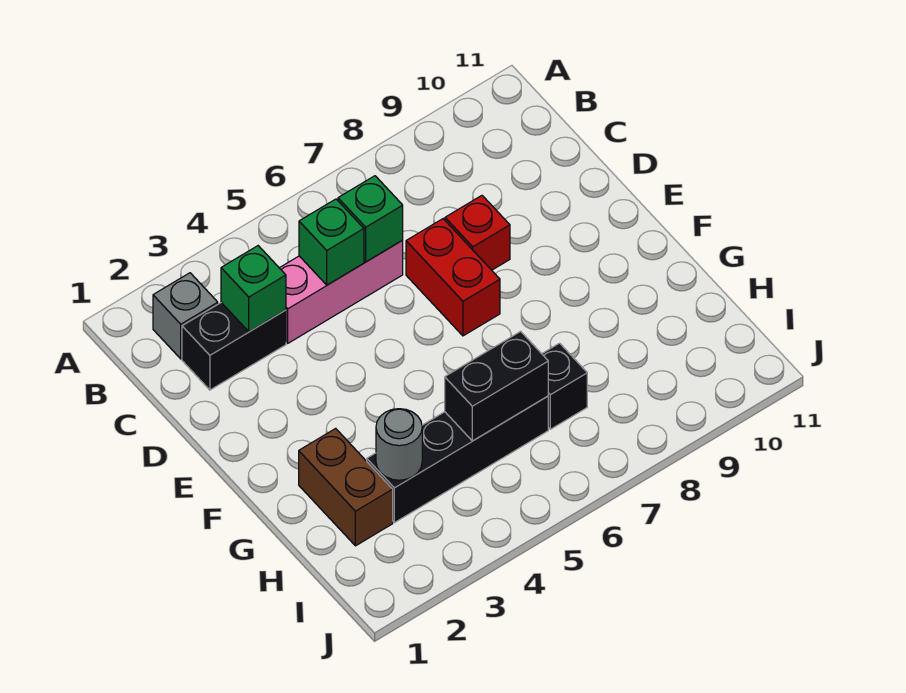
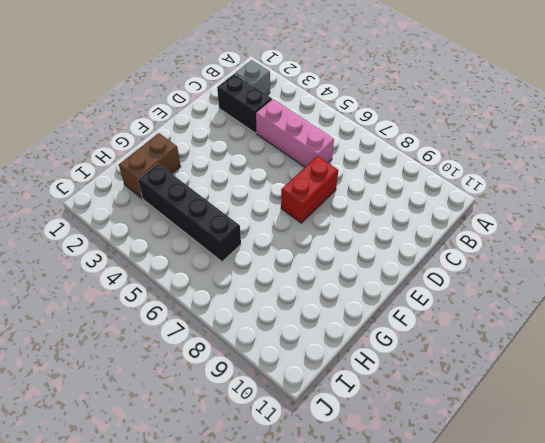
none -> red 1x1 brick [445,196,510,270]
none -> black 1x1 brick [542,343,587,429]
none -> green 1x1 brick [221,246,286,332]

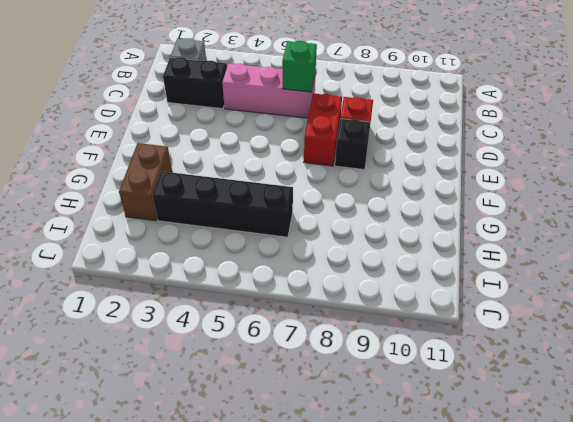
black 1x1 brick [335,119,371,170] -> black 1x1 brick moved to [542,343,587,429]
none -> green 1x1 brick [221,246,286,332]
none -> green 1x1 brick [299,199,364,285]
none -> grey 1x1 round brick [376,409,422,480]

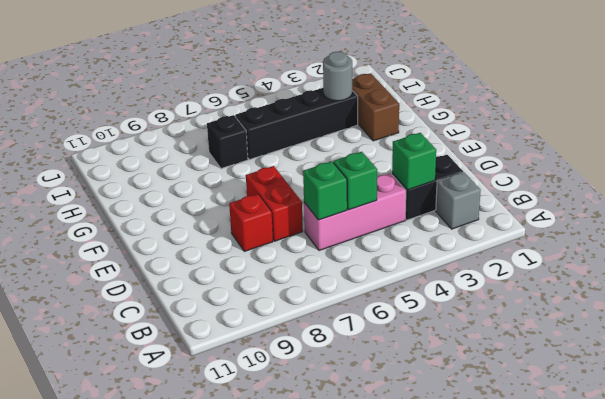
none -> black 1x2 brick [445,331,548,441]

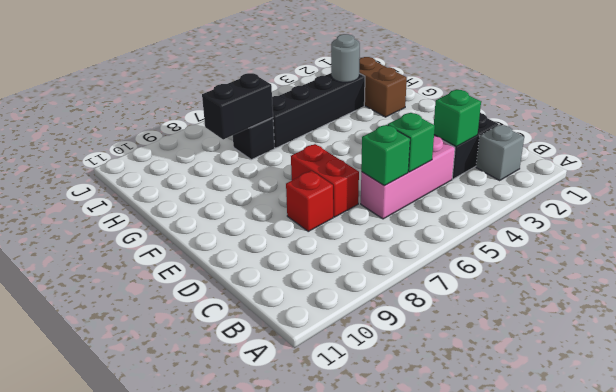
black 1x2 brick [202,73,273,140] -> black 1x2 brick moved to [445,331,548,441]

